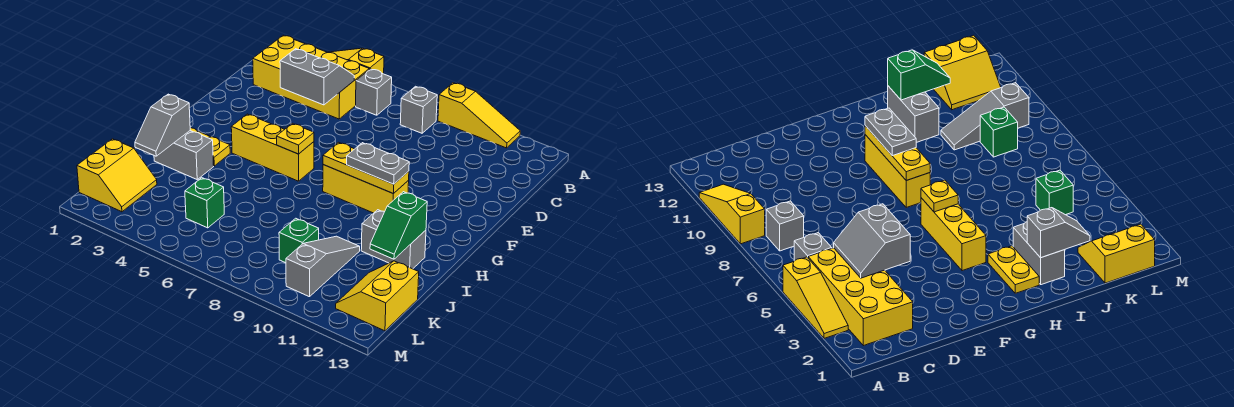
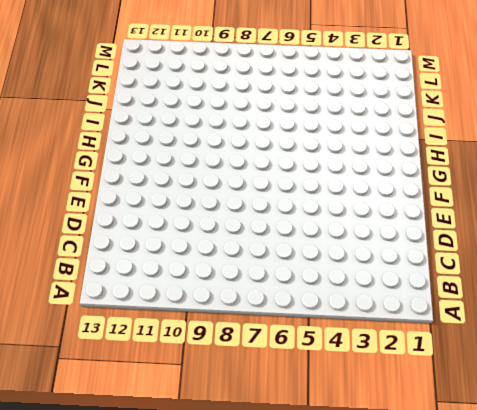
none -> yellow 1x3 slope [328,48,384,74]
none -> yellow 1x3 slope [438,83,520,148]
none -> yellow 2x4 brick [253,35,369,119]

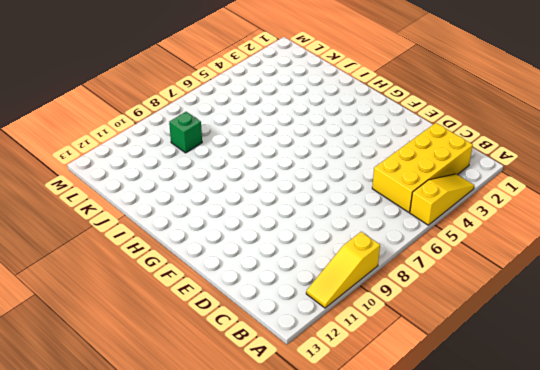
none -> grey 1x1 brick [356,69,392,115]
none -> grey 1x1 brick [400,86,437,133]
none -> yellow 1x3 brick [231,114,314,181]

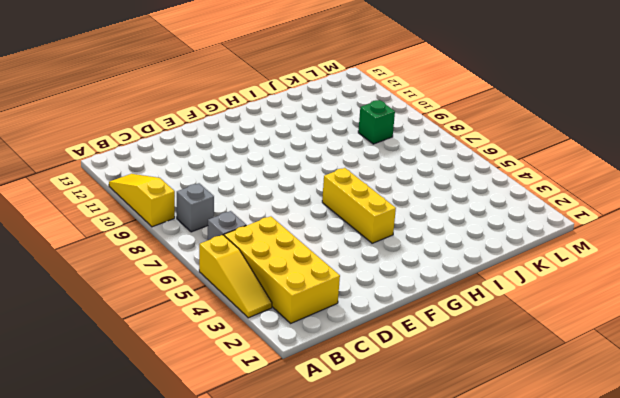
none -> yellow 1x3 brick [323,165,409,213]
none -> yellow 1x2 plate [190,128,230,166]
none -> grey 1x2 brick [154,131,214,179]

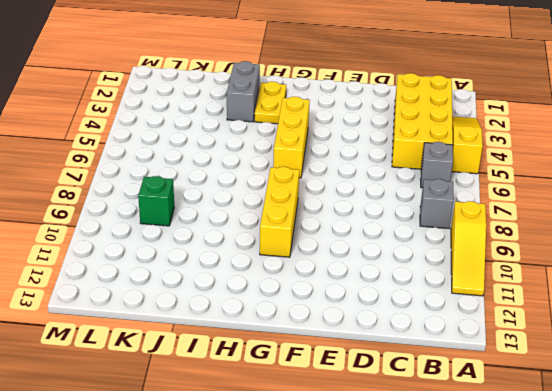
none -> grey 1x2 brick [361,210,426,269]
none -> grey 1x3 slope [286,236,360,297]
none -> yellow 2x2 slope [77,139,157,212]

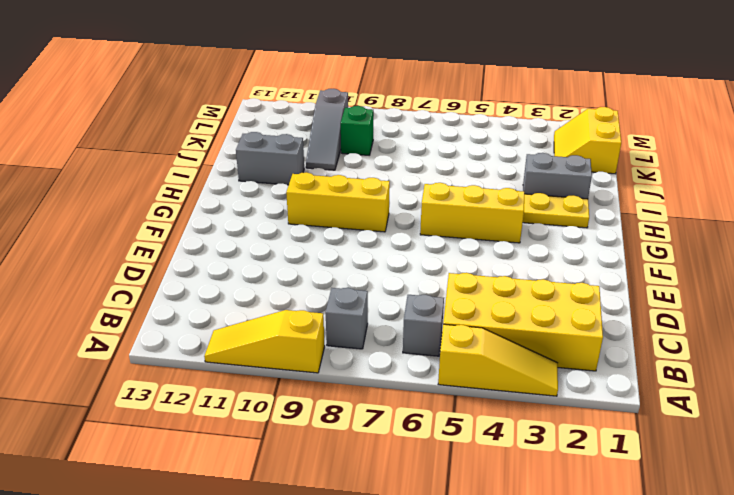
none -> green 1x1 brick [185,178,224,228]
none -> yellow 2x2 slope [336,261,419,331]
none -> grey 2x2 slope [280,49,354,105]

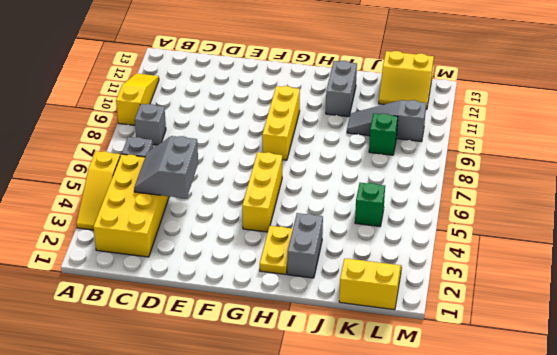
none -> yellow 1x1 plate [277,123,314,154]
none -> yellow 1x3 plate [323,142,409,193]
none -> grey 1x2 slope [135,94,190,156]

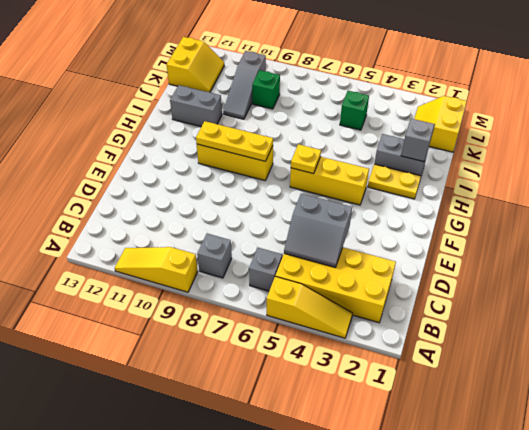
none -> green 1x2 slope [370,192,427,259]
none -> grey 1x2 plate [347,143,409,184]

